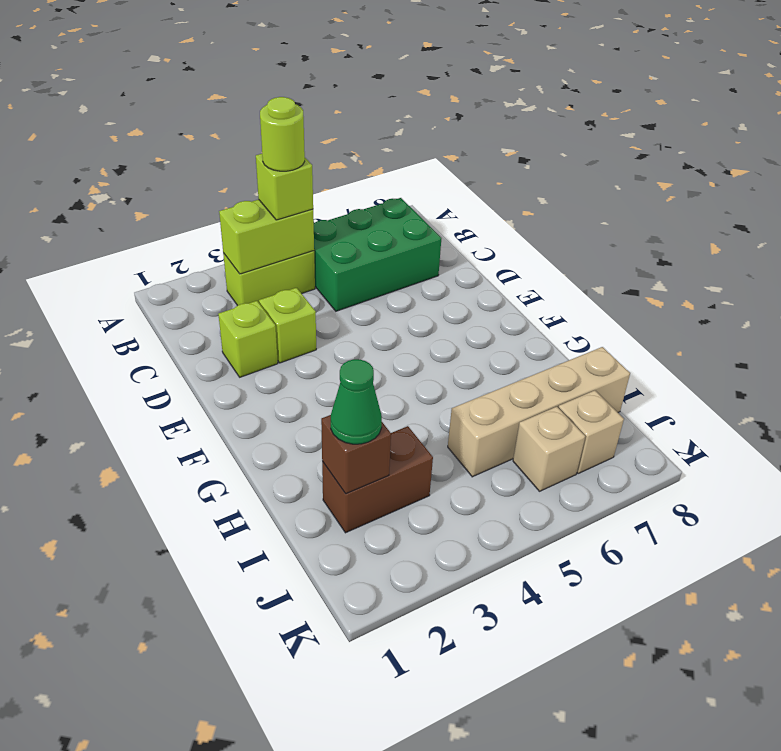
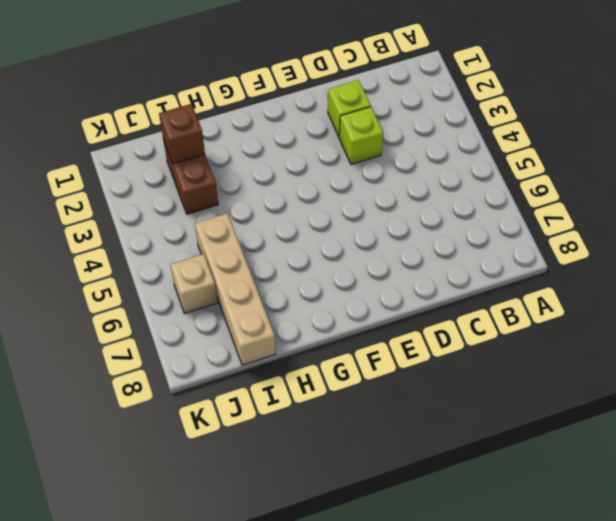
none -> lime 1x2 brick [223,251,315,306]
none -> green 2x3 brick [314,198,441,311]
none -> tan 1x1 brick [558,390,624,474]

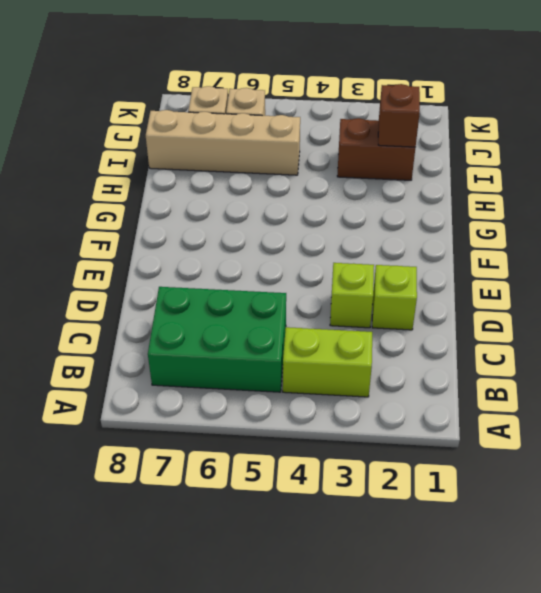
none -> lime 1x2 brick [219,200,314,274]
none -> lime 1x1 brick [256,154,313,220]
none -> green 1x1 cone [331,359,382,444]

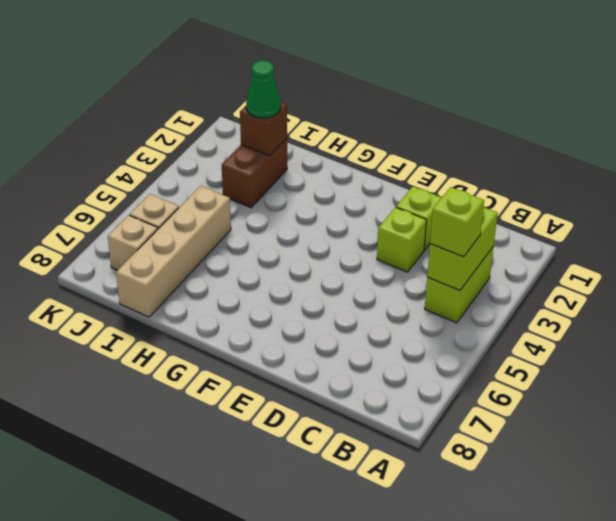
none -> green 2x3 brick [314,198,441,311]
none -> lime 1x1 round brick [260,97,305,171]

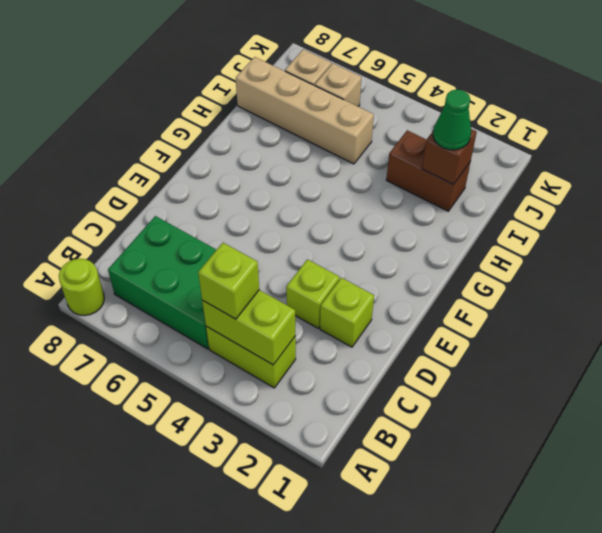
lime 1x1 round brick [59,259,104,315] -> lime 1x1 round brick moved to [260,97,305,171]

